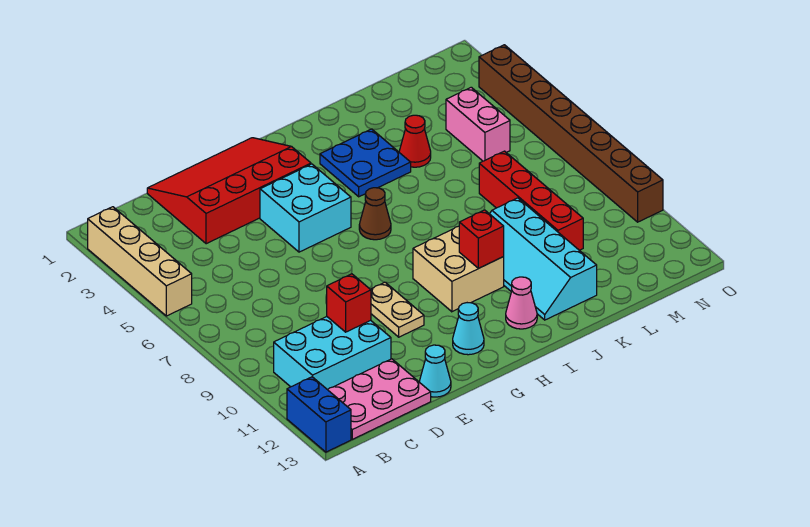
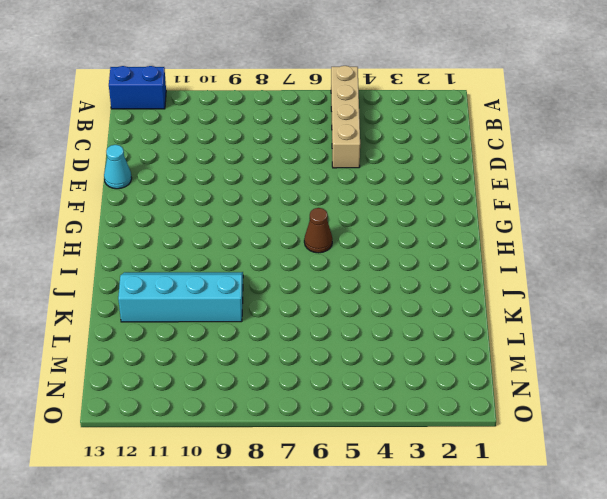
tan 1x4 brick [331,66,360,168] -> tan 1x4 brick turned to [88,207,192,316]
none -> cyan 2x3 brick [274,317,391,390]
none -> pink 2x3 plate [328,359,431,439]
none -> red 3x4 slope [147,138,311,244]

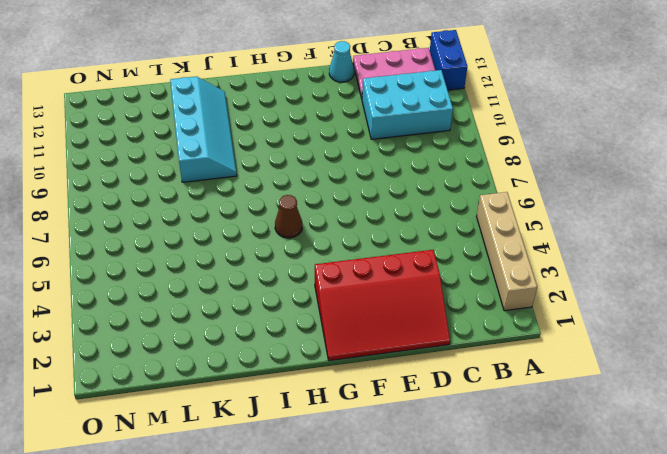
none -> cyan 2x2 brick [260,164,351,252]
none -> tan 1x2 plate [370,282,424,337]
none -> cyan 1x1 cone [453,303,484,355]

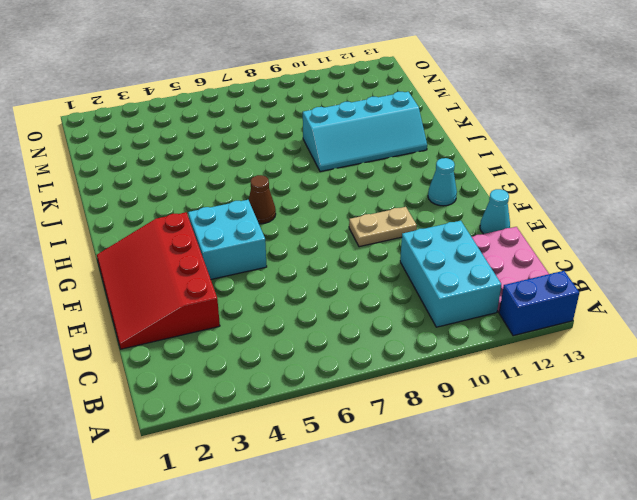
none -> tan 1x4 brick [88,207,192,316]
none -> tan 2x2 brick [413,226,504,312]
none -> blue 2x2 plate [320,129,411,197]

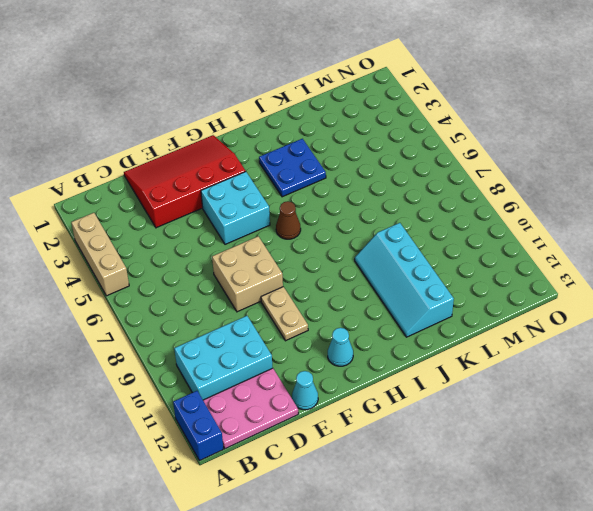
tan 1x3 brick [71,213,129,296] -> tan 1x4 brick [88,207,192,316]
tan 2x2 brick [212,236,283,312] -> tan 2x2 brick moved to [413,226,504,312]
none -> pink 1x1 cone [506,277,537,329]
none -> red 1x1 cone [399,115,431,167]
none -> red 1x4 brick [479,151,583,250]

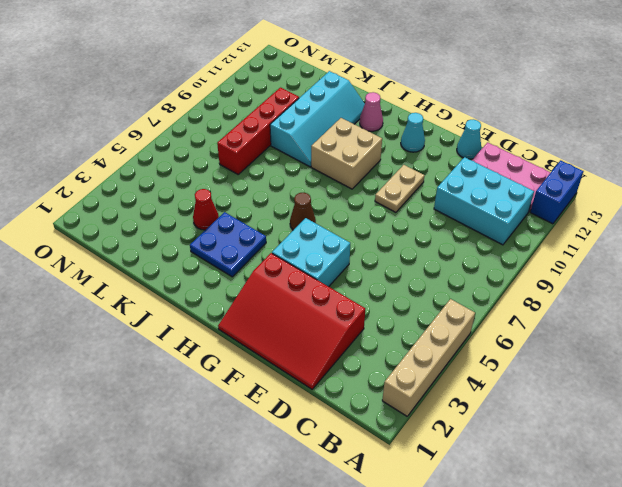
none -> pink 1x2 brick [446,87,510,161]
none -> brown 1x8 brick [479,45,663,222]
none -> red 1x1 brick [327,274,371,332]

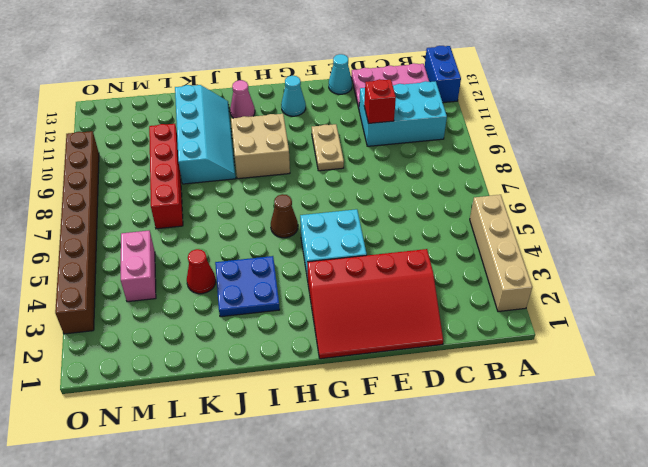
none -> red 1x1 brick [459,210,504,268]

